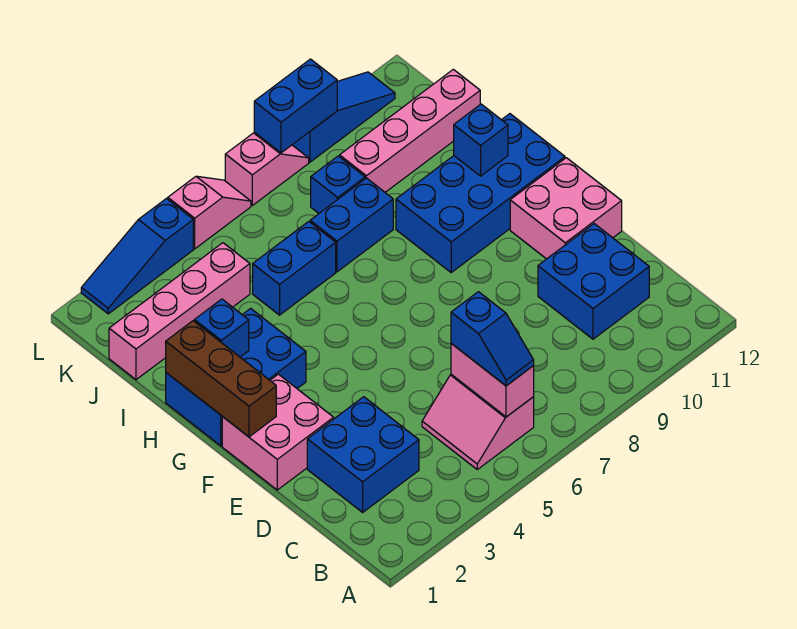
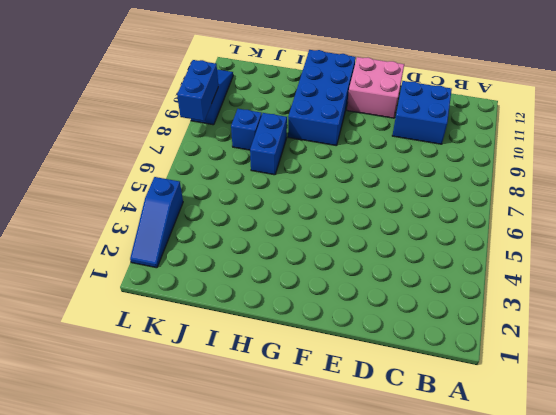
none -> pink 2x2 slope [422,374,534,469]
none -> blue 2x2 brick [307,397,419,512]
none -> pink 2x2 brick [222,374,334,490]

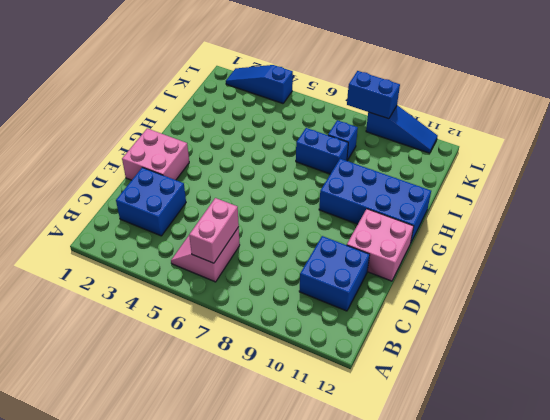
none -> blue 2x3 brick [166,308,306,446]
none -> blue 1x2 brick [253,222,336,315]
none -> pink 1x4 brick [109,243,250,380]

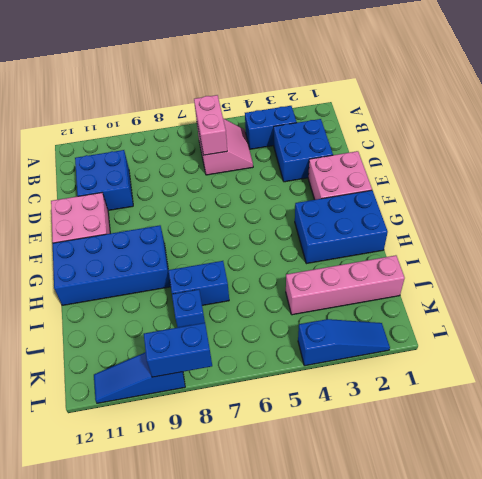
blue 1x2 brick [245,106,297,149] -> blue 1x2 brick moved to [253,222,336,315]
none -> pink 1x4 brick [340,69,480,192]
none -> pink 1x2 slope [168,176,251,249]
none -> pink 1x2 slope [225,133,309,205]

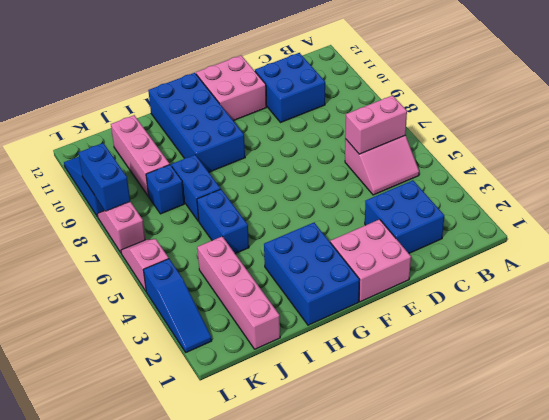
pink 1x3 brick [111,115,170,196] -> pink 1x4 brick [340,69,480,192]
none -> brown 1x3 brick [166,321,276,437]
none -> blue 1x1 brick [194,299,249,357]
none -> blue 1x1 brick [454,104,508,176]

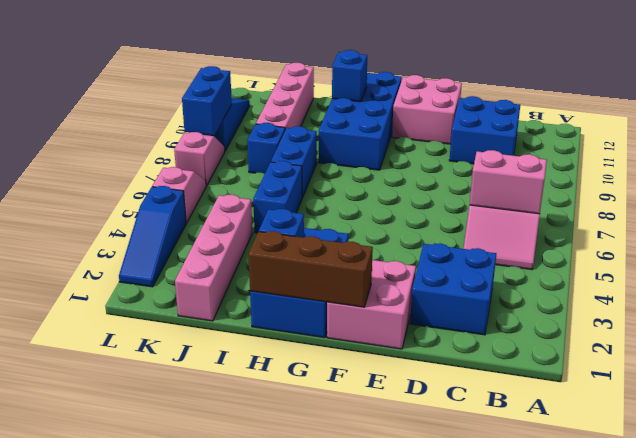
none -> blue 1x2 slope [451,292,534,386]

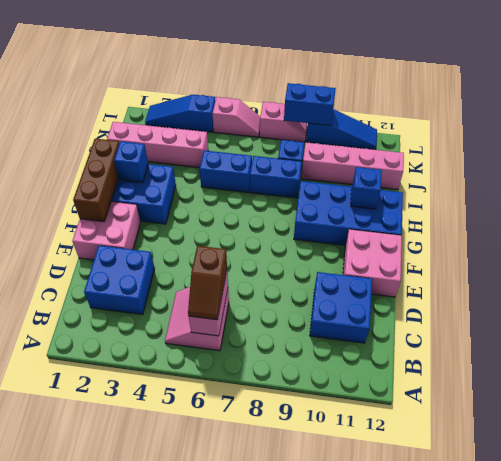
brown 1x2 slope [188,246,227,320] -> blue 1x2 slope [451,292,534,386]

